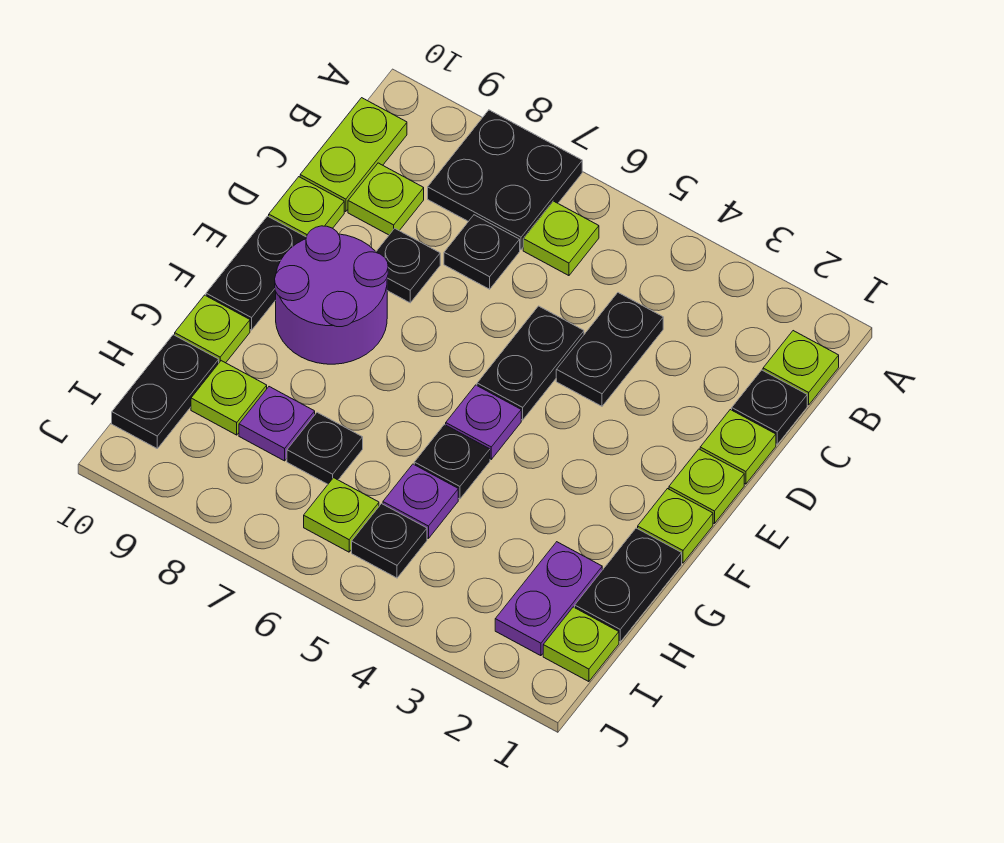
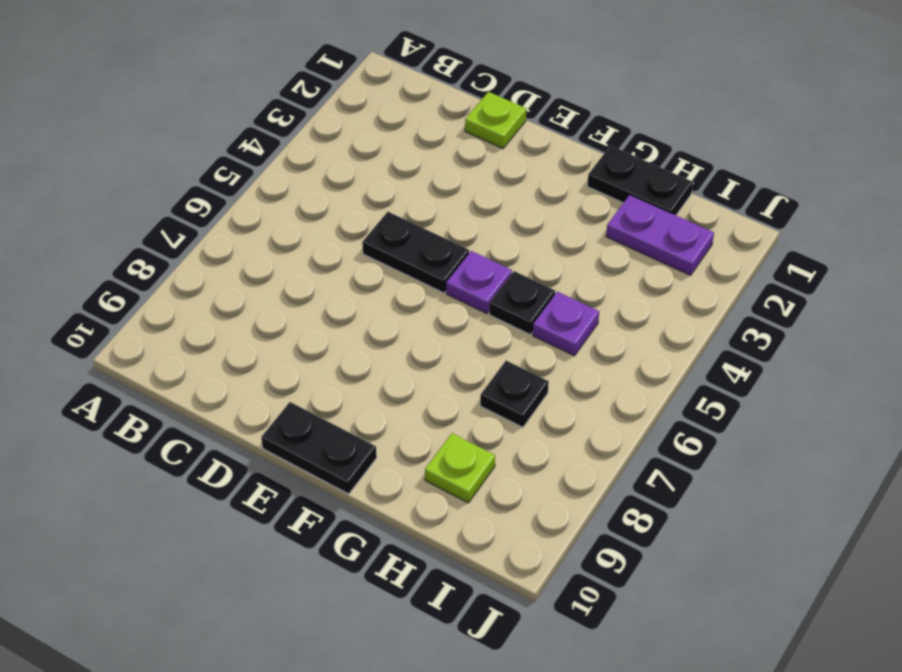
none -> black 2x2 plate [428,110,582,250]
none -> lime 1x1 plate [763,331,839,405]
none -> lime 1x1 plate [523,201,599,276]

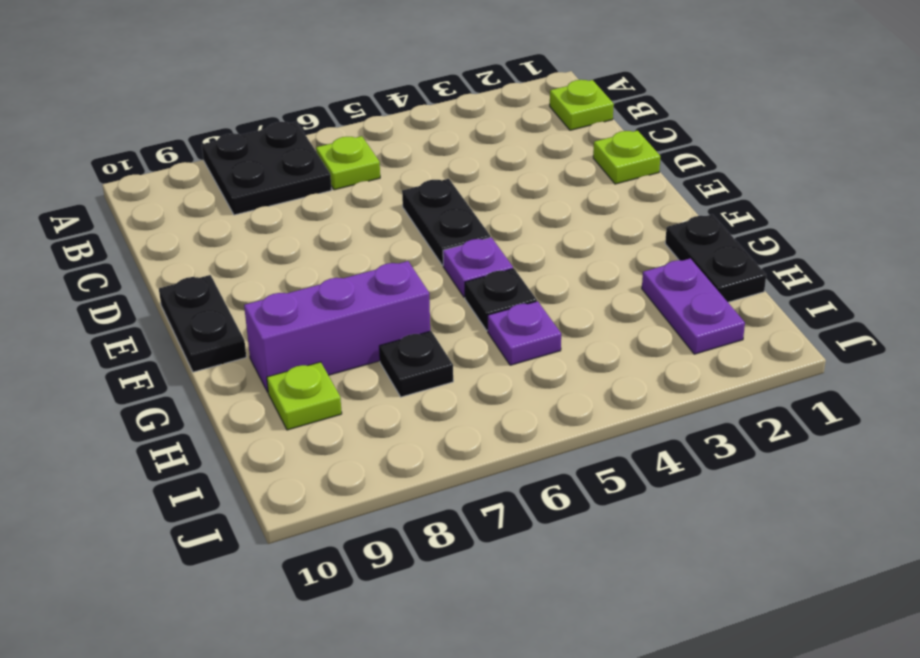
purple 1x3 brick [244,261,430,392] -> none
none -> lime 1x2 plate [300,98,407,212]
none -> black 1x1 plate [732,370,807,444]
none -> black 1x2 plate [556,293,663,406]

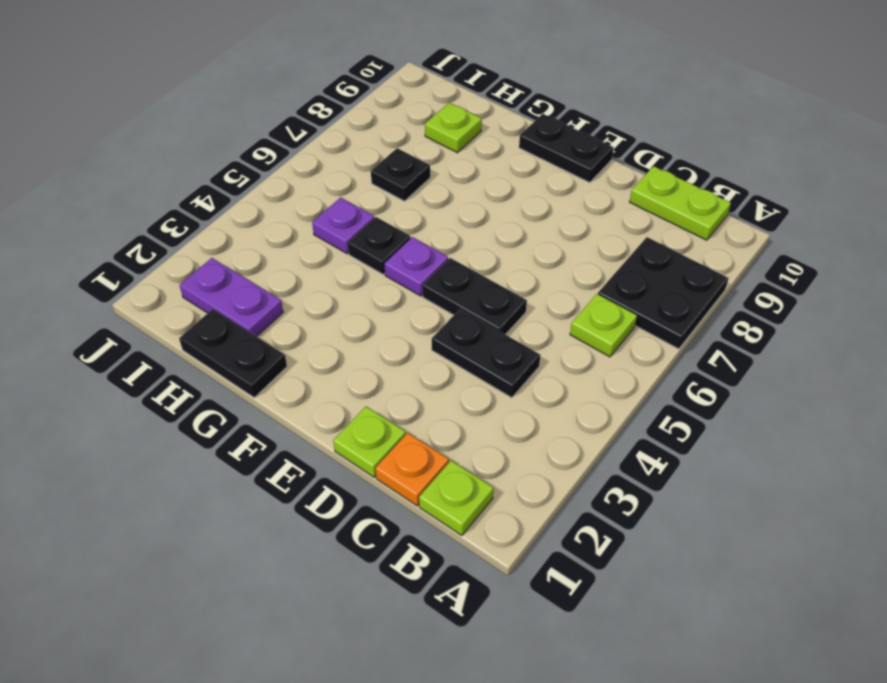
orange 1x1 plate [375,433,449,506] -> black 1x1 plate [732,370,807,444]
none -> black 1x1 plate [444,215,520,289]
none -> lime 1x1 plate [348,163,424,235]
none -> black 1x1 plate [376,228,440,303]

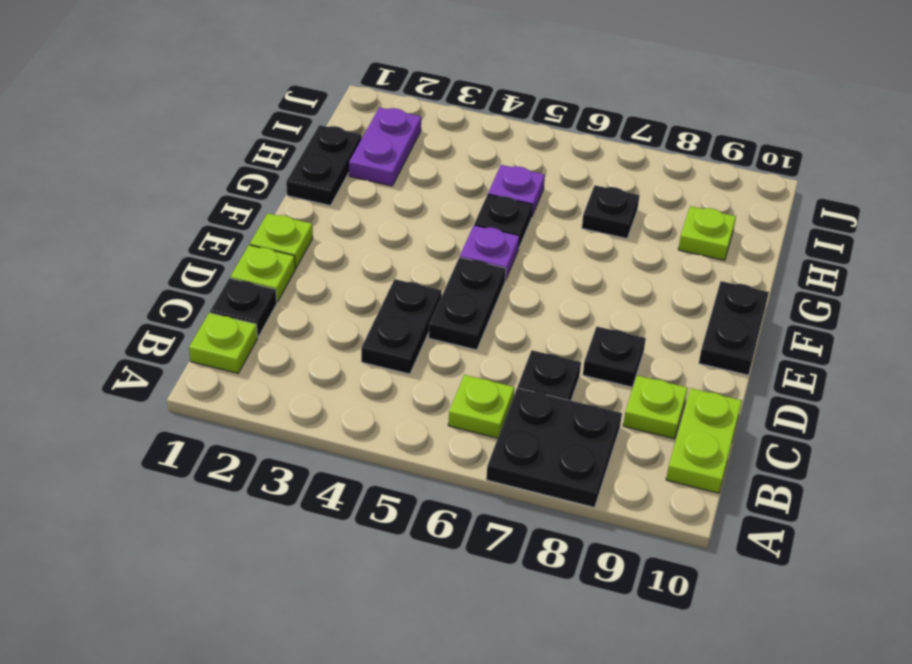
none -> lime 1x1 plate [269,177,344,237]
none -> purple 2x2 round brick [275,226,388,364]
none -> lime 1x1 plate [638,489,713,563]

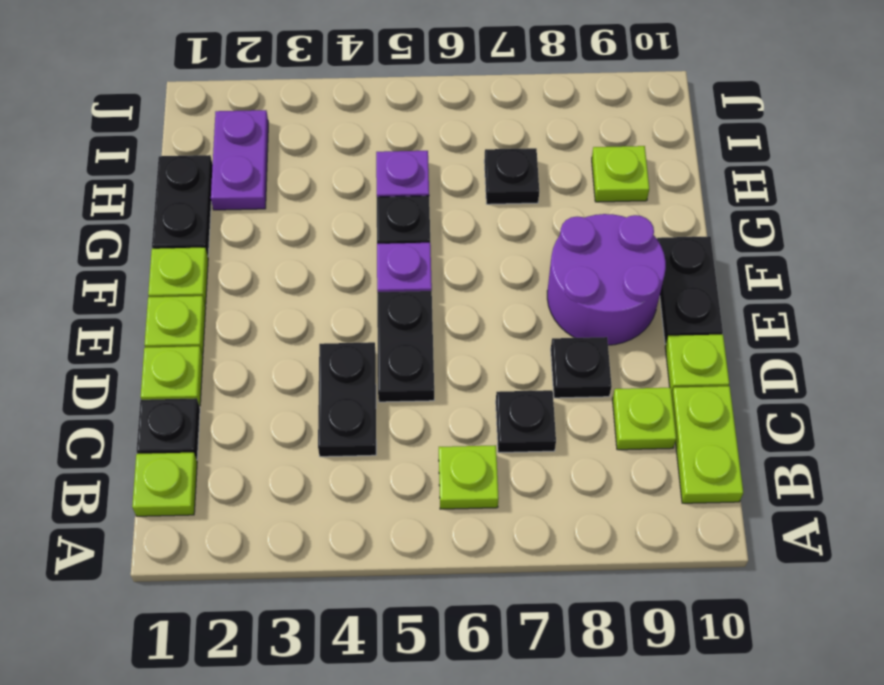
none -> black 2x2 plate [428,110,582,250]
none -> lime 1x1 plate [175,295,250,363]
none -> purple 1x1 plate [239,387,315,461]

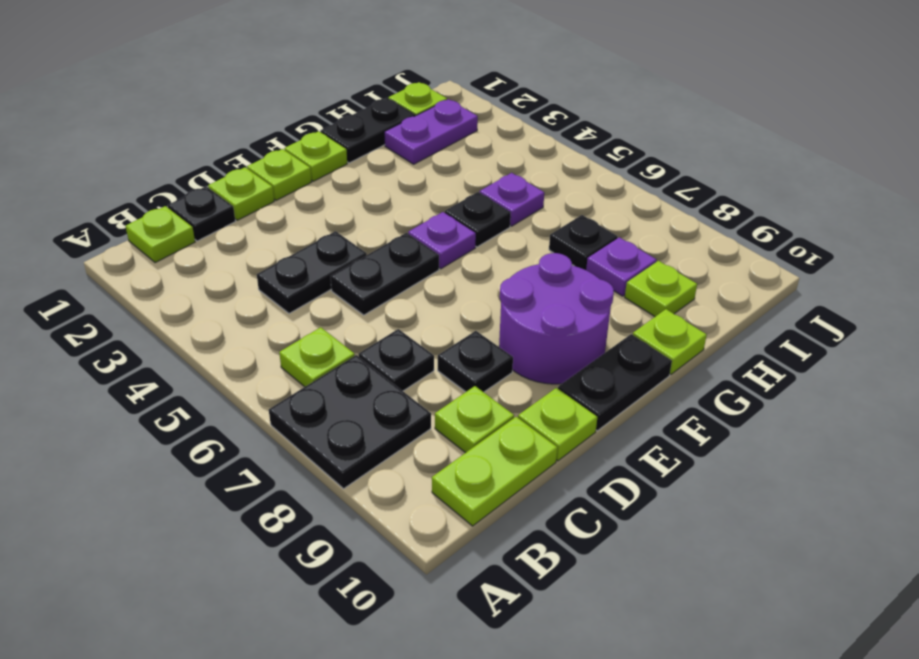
none -> black 1x2 plate [112,335,219,448]
none -> black 1x1 plate [352,504,427,578]
none -> lime 1x1 plate [304,478,379,552]

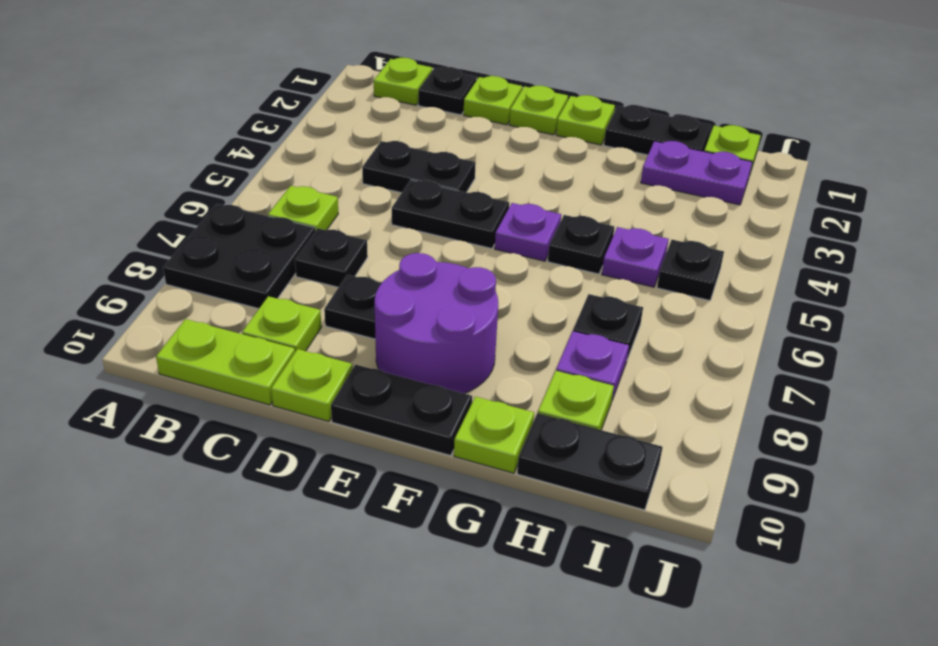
none -> lime 1x1 plate [304,478,379,552]

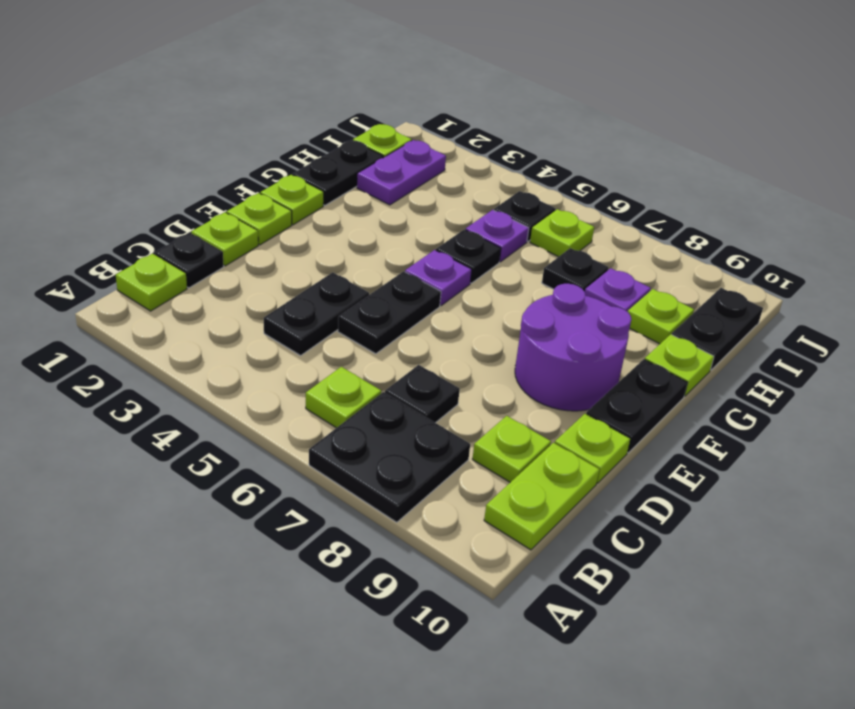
none -> black 1x1 plate [376,228,440,303]

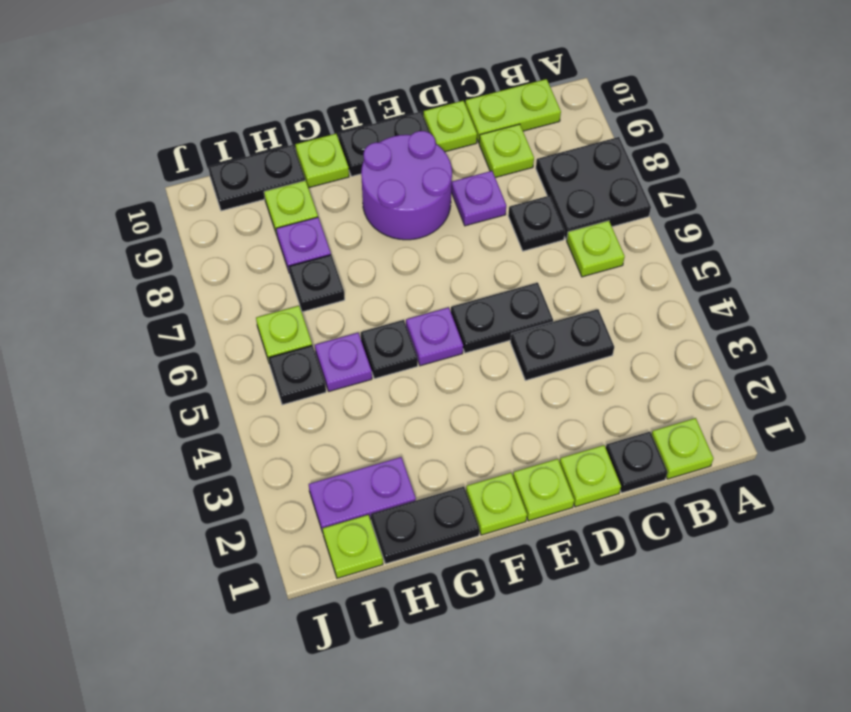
purple 1x1 plate [451,171,506,226] -> black 1x1 plate [376,228,440,303]

